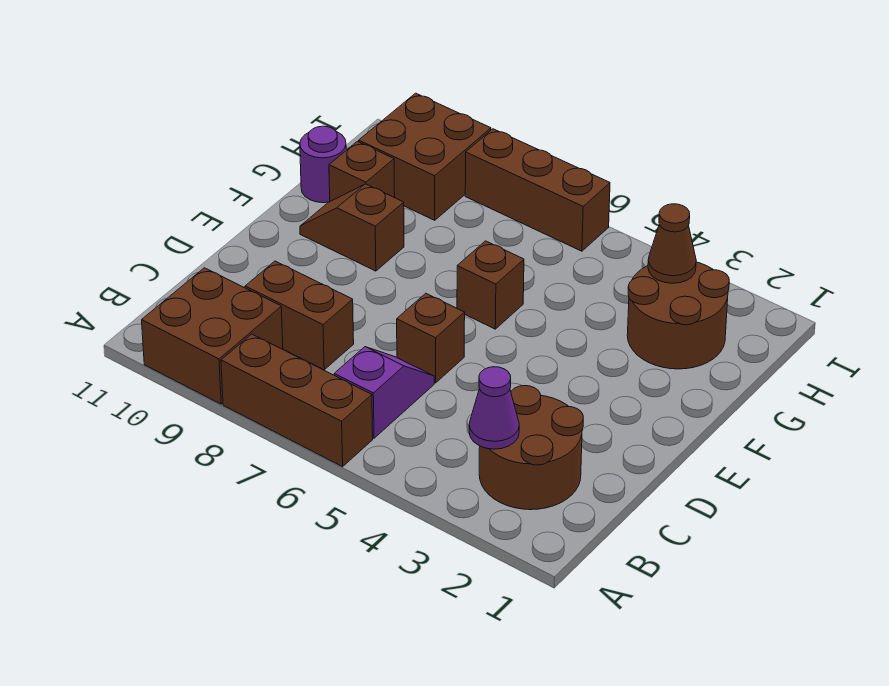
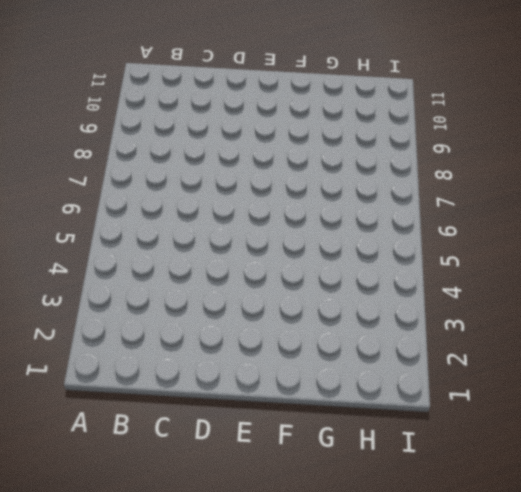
none -> brown 1x3 brick [221,334,373,467]
none -> brown 2x2 brick [142,268,283,404]
none -> brown 2x2 round brick [479,386,583,510]

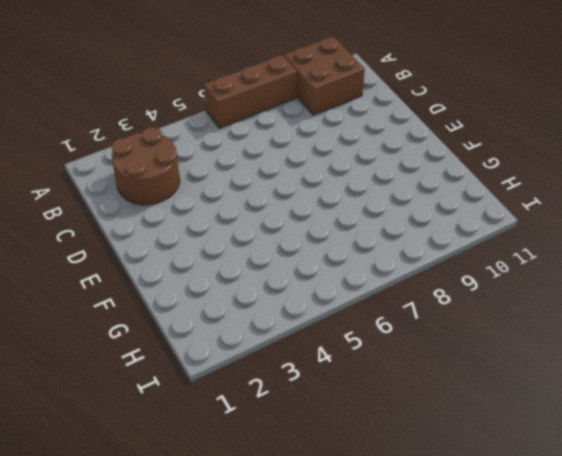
none -> purple 1x2 slope [334,347,434,438]
none -> brown 1x2 brick [245,261,354,370]
none -> brown 1x1 brick [397,293,465,383]

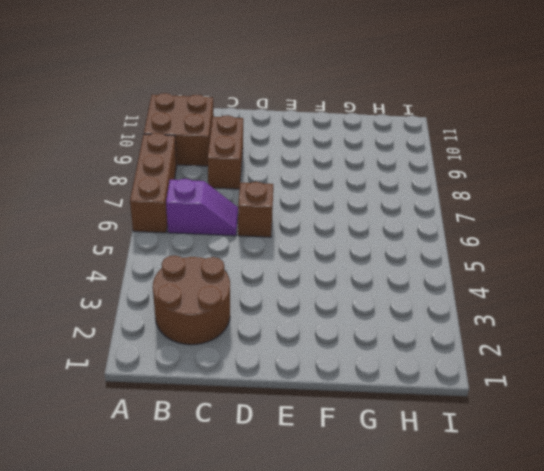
none -> brown 1x1 brick [457,241,524,329]
none -> brown 1x2 slope [300,184,404,271]
none -> brown 2x2 round brick [627,262,729,369]

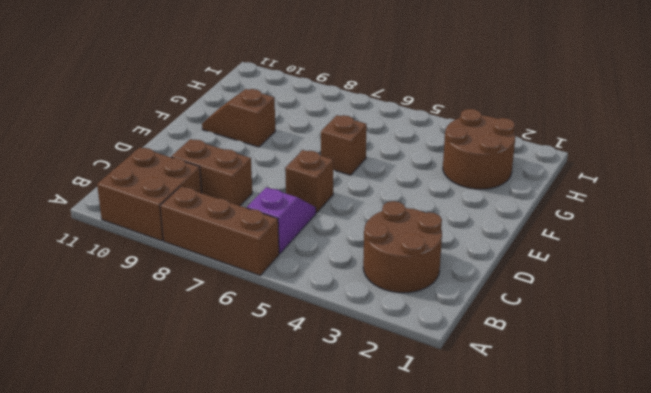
none -> brown 1x1 brick [329,141,395,201]
none -> purple 1x1 round brick [300,126,346,203]
none -> brown 2x2 brick [359,93,491,220]

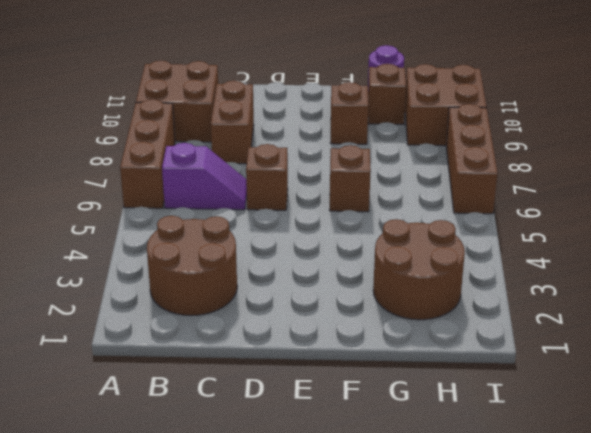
none -> purple 1x1 cone [469,367,519,449]
none -> brown 1x1 cone [648,204,696,283]

